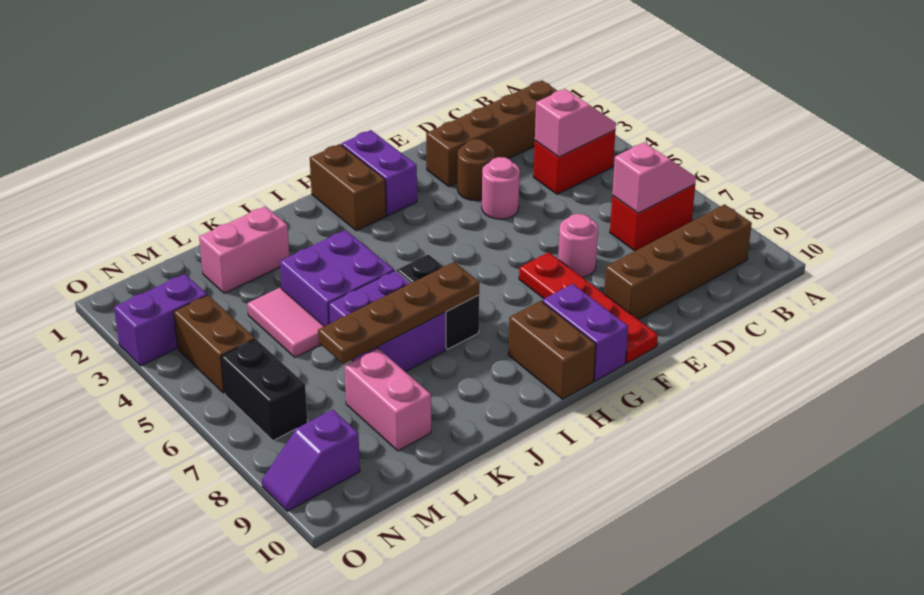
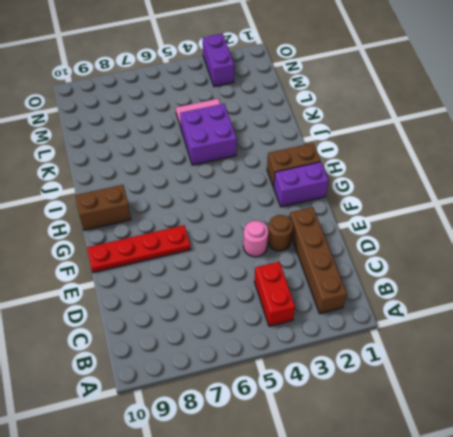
none -> red 1x2 brick [610,185,695,251]
none -> brown 1x4 brick [604,204,752,320]
none -> pink 1x1 round brick [558,214,598,277]

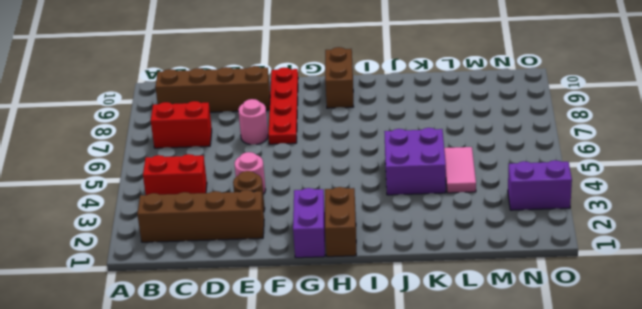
none -> purple 1x2 brick [542,284,628,381]
none -> black 1x2 brick [397,254,479,349]
none -> purple 2x2 brick [329,271,446,372]

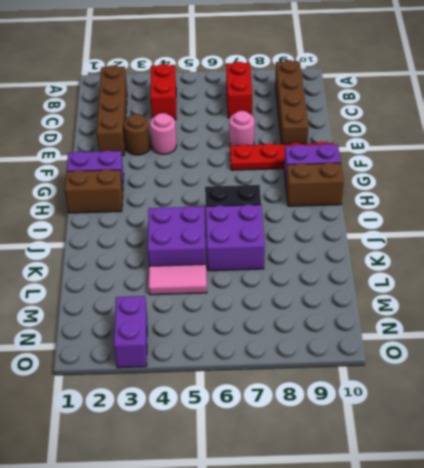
none -> pink 1x2 brick [199,206,289,293]
none -> pink 1x2 brick [345,349,431,451]
none -> brown 1x2 brick [174,295,255,393]

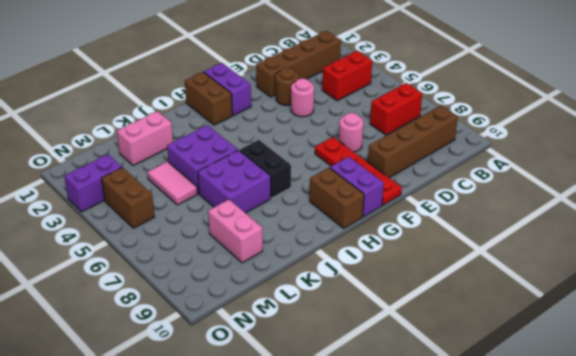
none -> black 1x2 brick [221,339,308,441]
none -> purple 1x2 slope [262,410,360,511]
none -> pink 1x2 slope [535,89,616,157]

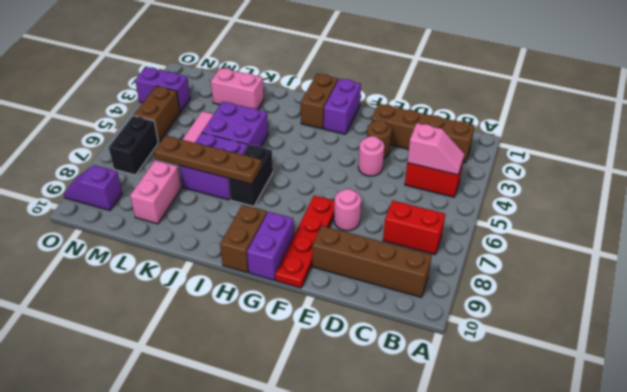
none -> pink 1x2 slope [612,142,696,213]

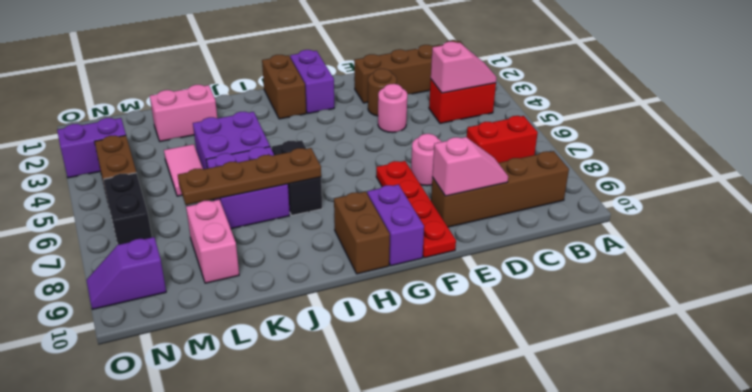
pink 1x2 slope [432,137,508,196] -> pink 1x2 slope moved to [612,142,696,213]

